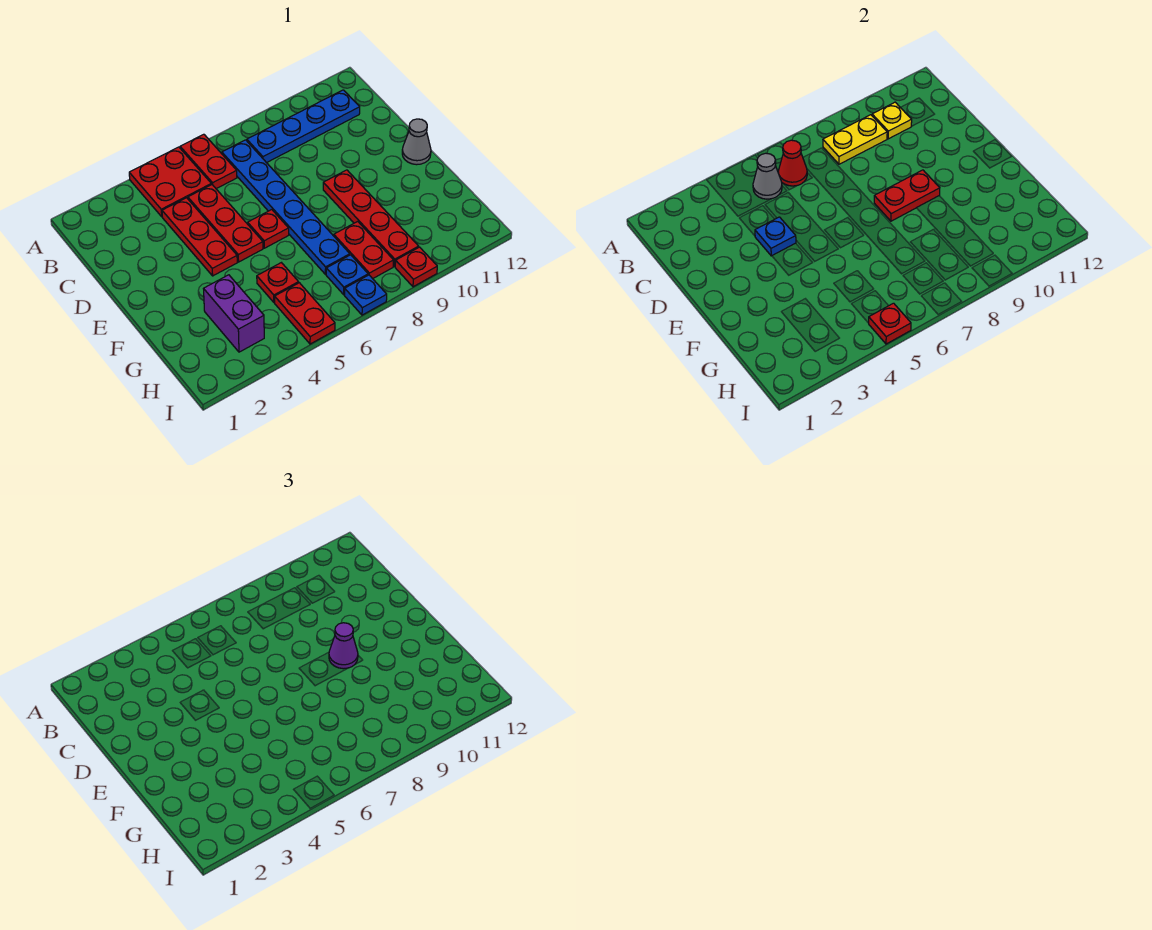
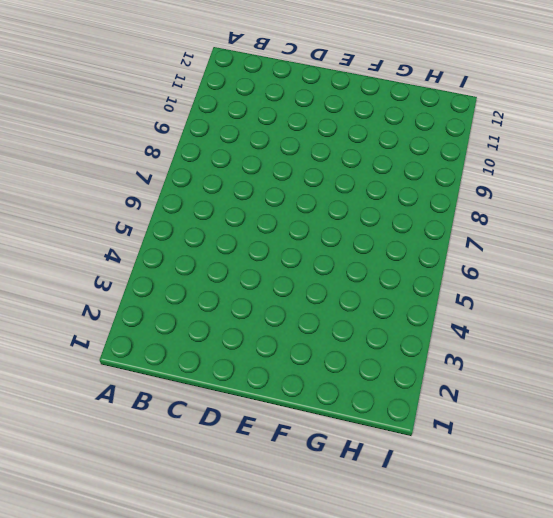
none -> red 2x2 plate [129,147,211,217]
none -> red 1x2 plate [180,134,237,189]
none -> blue 1x6 plate [222,140,350,274]

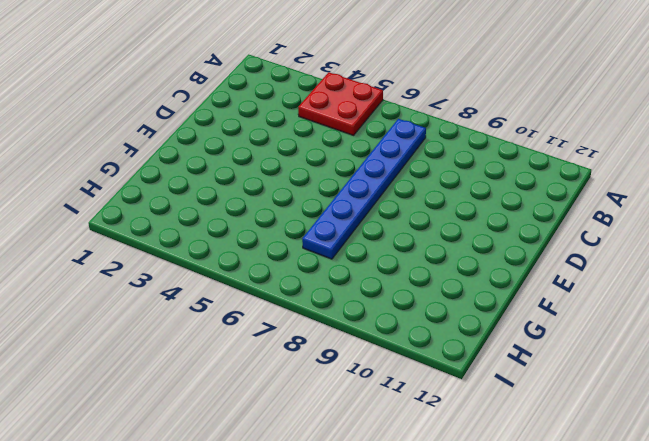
none -> red 1x2 plate [180,134,237,189]
none -> blue 1x4 plate [247,90,360,163]
none -> red 1x3 plate [162,198,237,276]

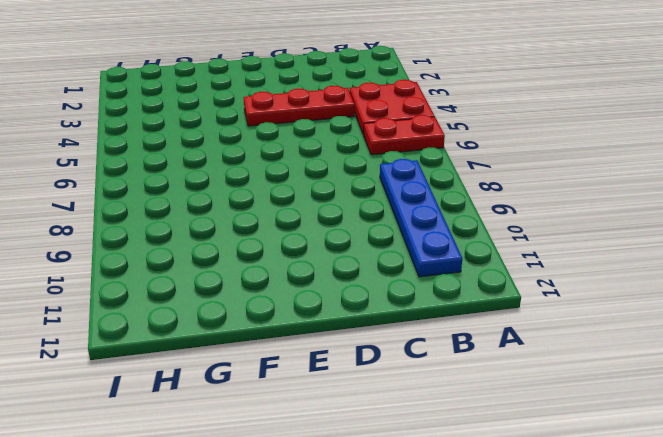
none -> blue 1x6 plate [222,140,350,274]
none -> red 1x3 plate [188,185,263,262]
none -> red 1x1 plate [248,210,289,248]

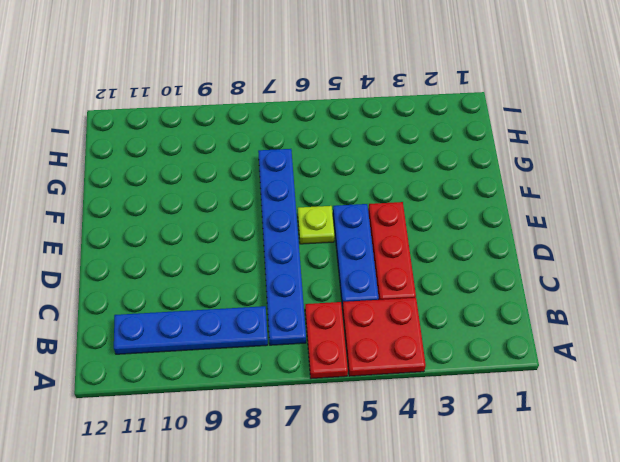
blue 1x3 plate [333,204,379,306] -> red 1x3 plate [188,185,263,262]
lime 1x1 plate [298,206,335,244] -> red 1x1 plate [248,210,289,248]
none -> red 1x4 plate [323,170,419,267]
none -> grey 1x1 cone [402,119,431,165]
none -> purple 1x2 brick [204,275,264,352]

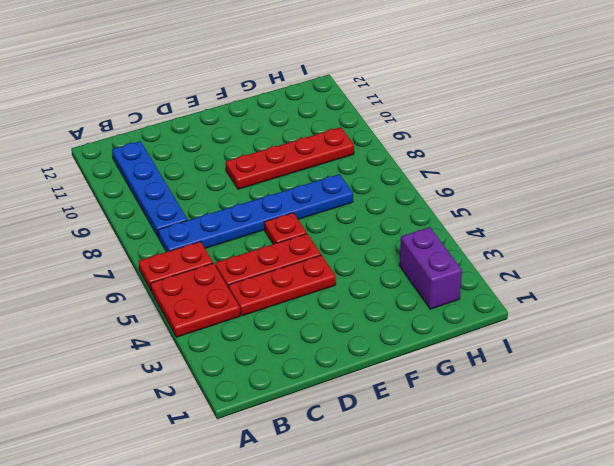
purple 1x2 brick [399,227,462,309] -> purple 1x2 brick turned to [204,275,264,352]
none -> grey 1x1 cone [402,119,431,165]
none -> red 1x1 plate [257,263,299,302]
none -> red 1x2 plate [334,221,394,279]

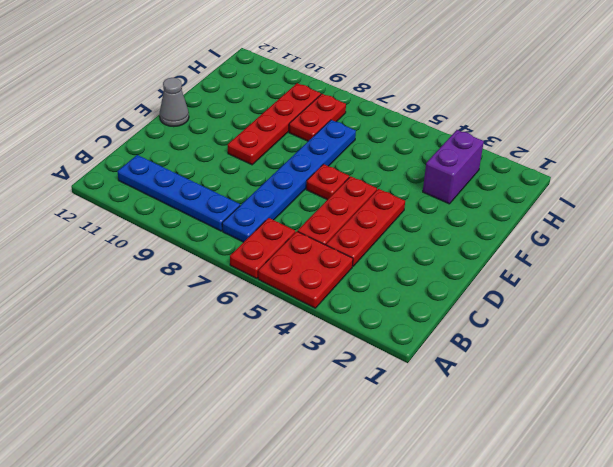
none -> red 1x1 plate [257,263,299,302]
none -> red 1x2 plate [275,283,335,344]
none -> blue 1x1 plate [326,255,368,294]

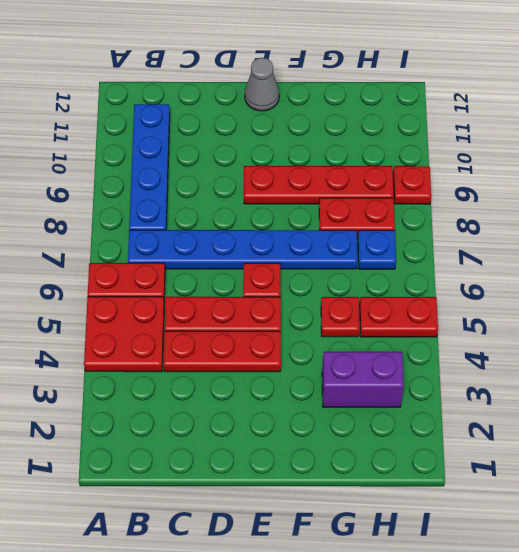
none -> blue 1x1 plate [344,275,387,315]
none -> grey 1x1 cone [753,153,782,199]
none -> red 1x1 cone [778,140,807,186]

